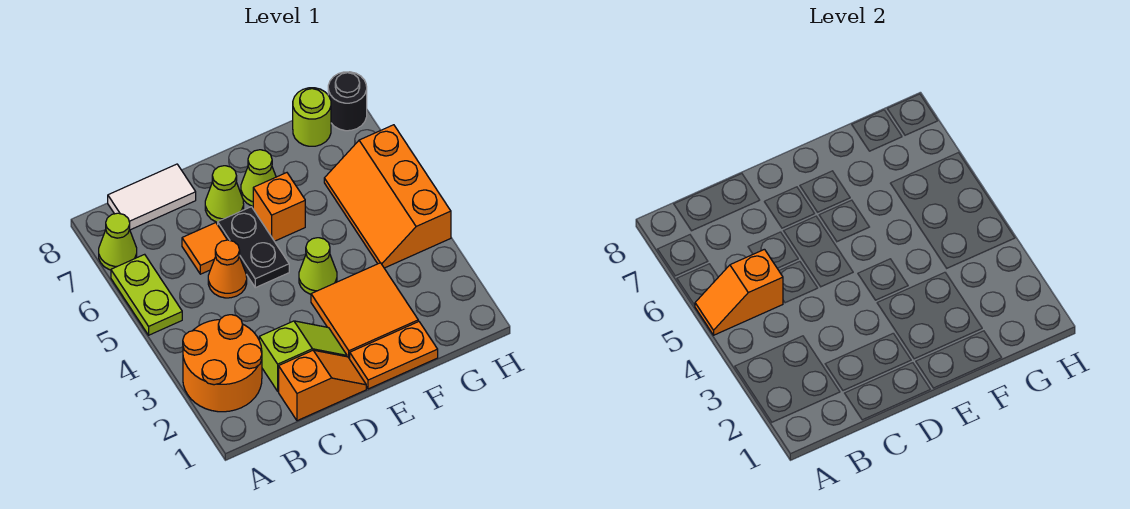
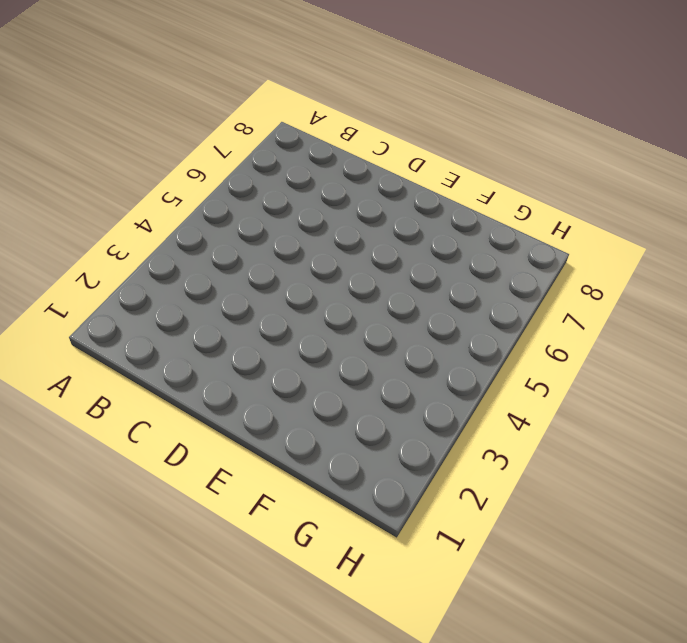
none -> orange 2x2 round brick [183,315,262,412]
none -> lime 1x2 plate [111,254,182,335]
none -> lime 1x1 cone [99,213,137,270]

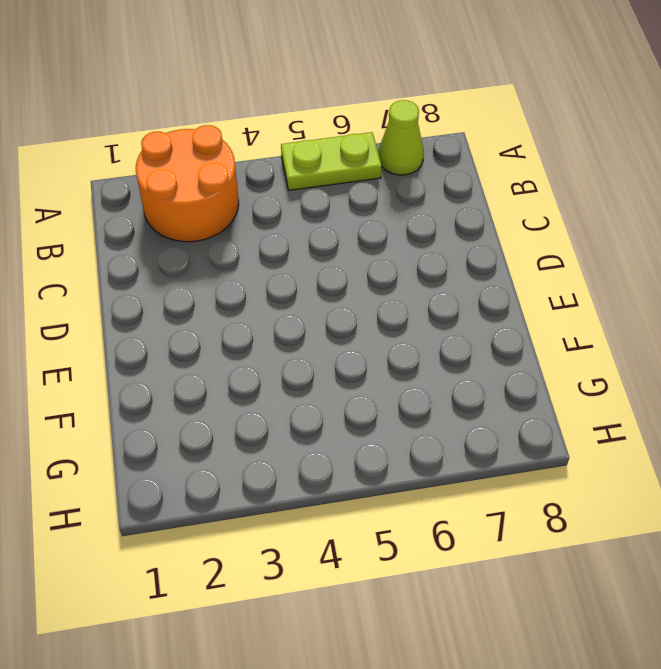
none -> white 1x2 tile [108,164,196,230]
none -> orange 1x2 slope [279,350,366,421]
none -> lime 1x2 slope [259,321,347,391]

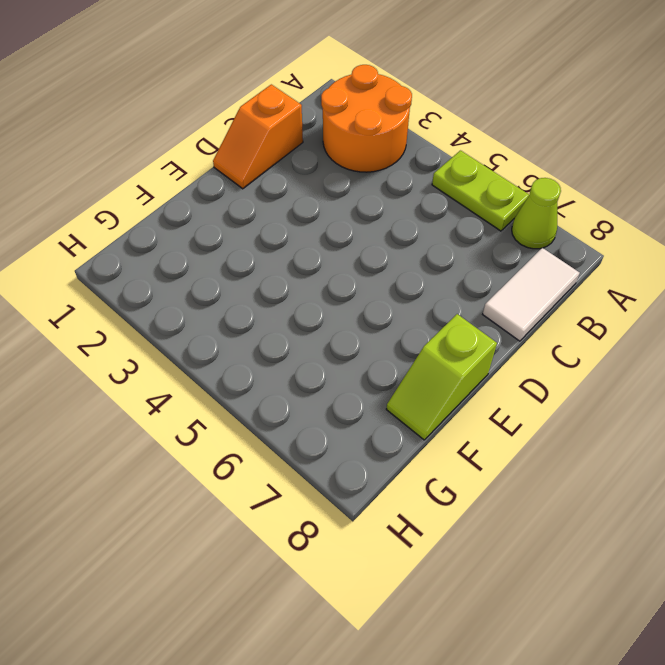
lime 1x2 slope [386,314,497,440] -> lime 1x2 slope moved to [259,321,347,391]
none -> orange 1x1 cone [208,240,247,298]
none -> orange 1x1 tile [182,223,227,274]
none -> black 1x2 plate [218,207,289,288]

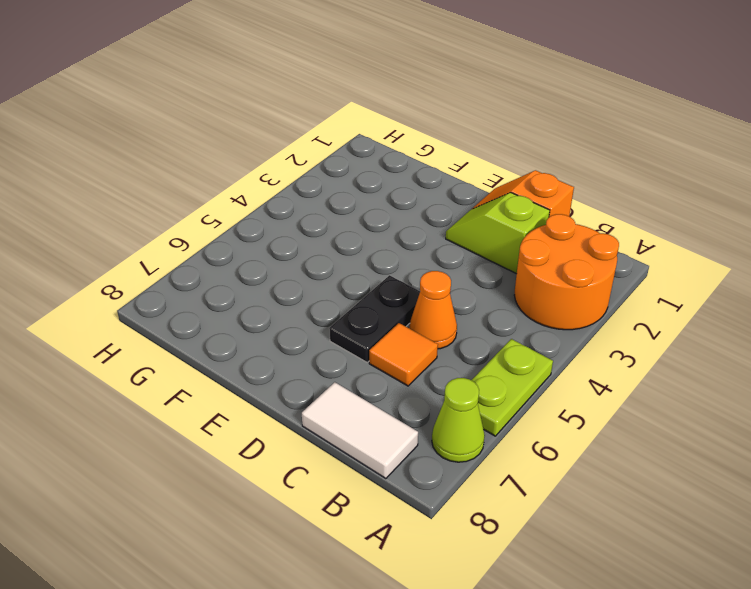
none -> lime 1x1 cone [205,166,244,222]
none -> orange 1x2 plate [350,321,438,389]
none -> orange 2x2 tile [311,263,418,359]

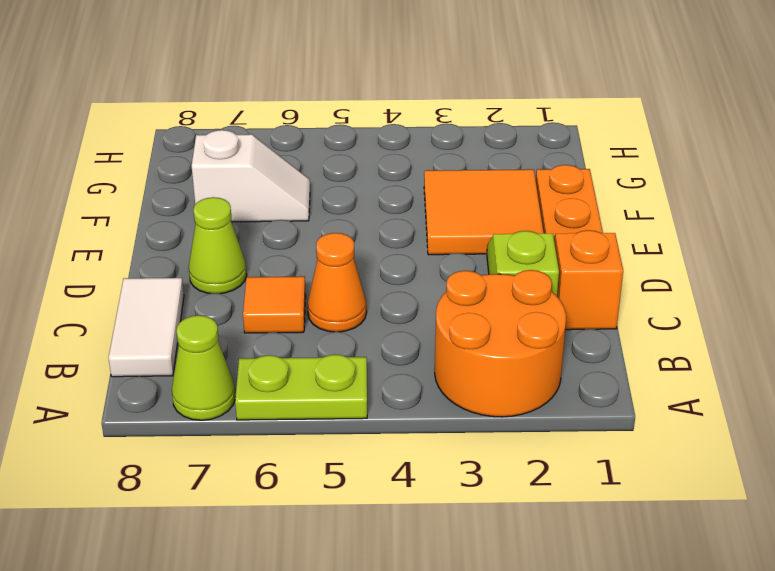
white 1x2 slope [192,130,310,222] -> none
none -> black 1x2 plate [218,207,289,288]
none -> lime 1x1 cone [299,238,337,294]
none -> orange 1x1 brick [253,173,305,241]

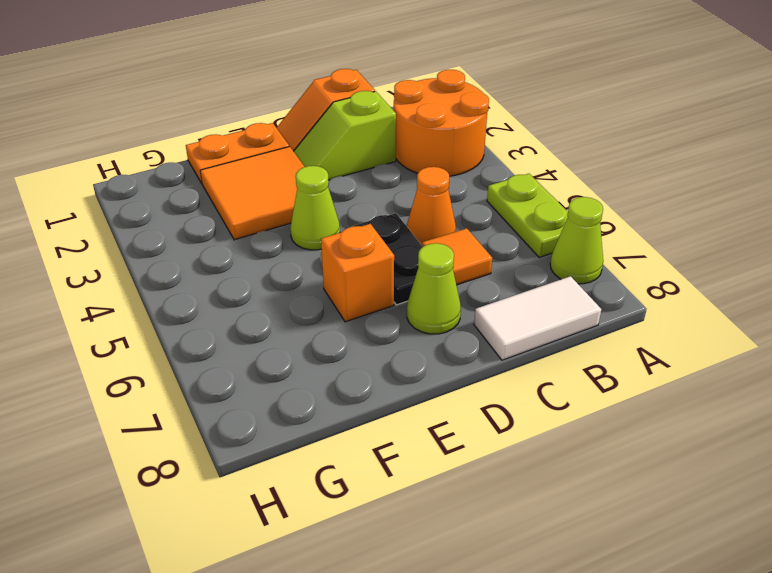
none -> lime 1x1 cone [241,150,276,206]
none -> orange 2x3 slope [324,125,451,268]
none -> lime 1x1 round brick [293,88,331,146]

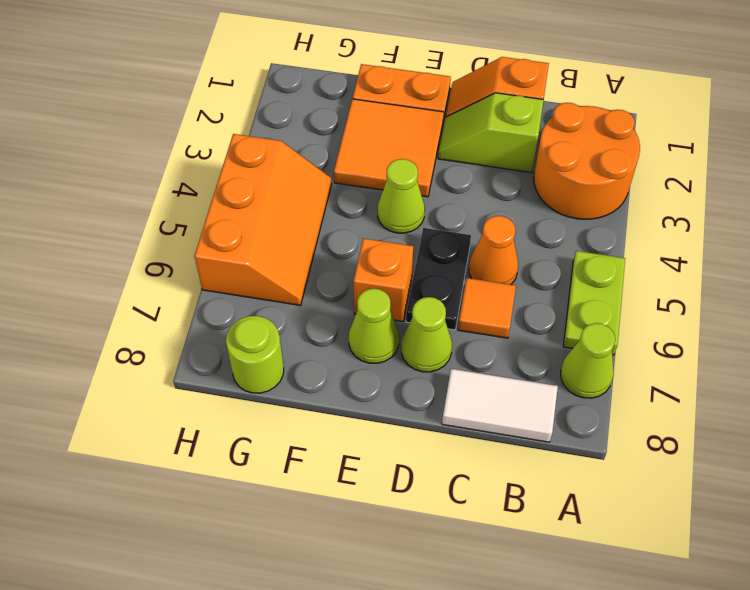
none -> black 1x1 round brick [328,72,367,131]
none -> orange 1x2 slope [695,249,783,335]

